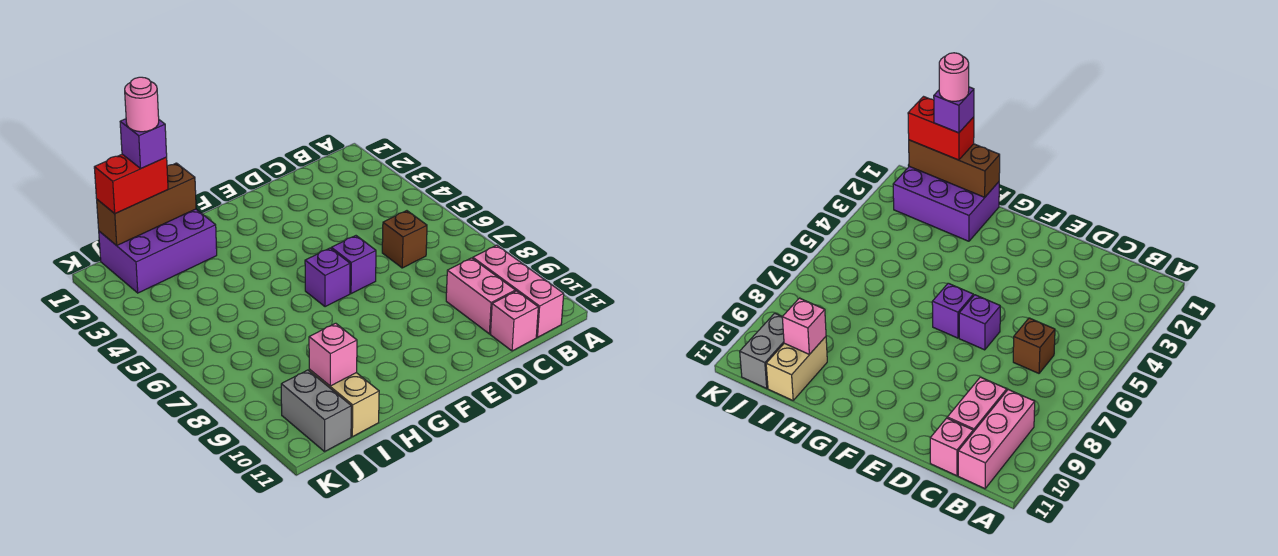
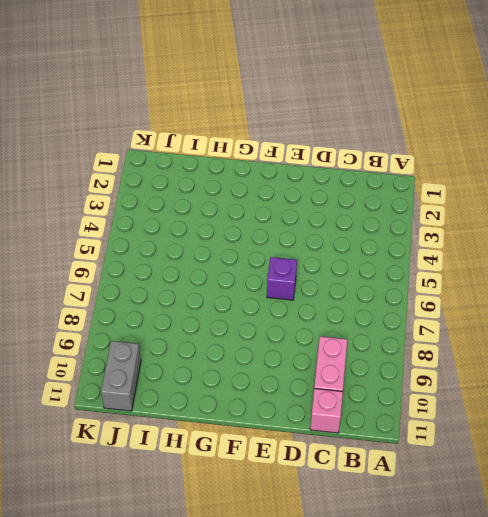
none -> pink 1x3 brick [473,245,564,337]
none -> brown 1x1 brick [382,211,427,268]
none -> purple 1x1 brick [305,248,350,307]

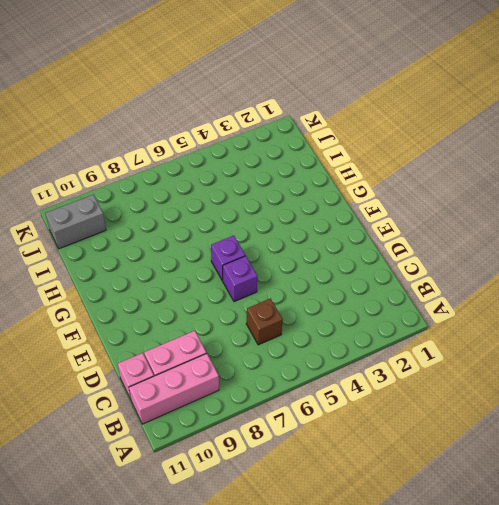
none -> purple 2x3 brick [99,209,217,293]
none -> tan 1x2 brick [309,369,379,437]
none -> brown 1x3 brick [97,163,196,246]

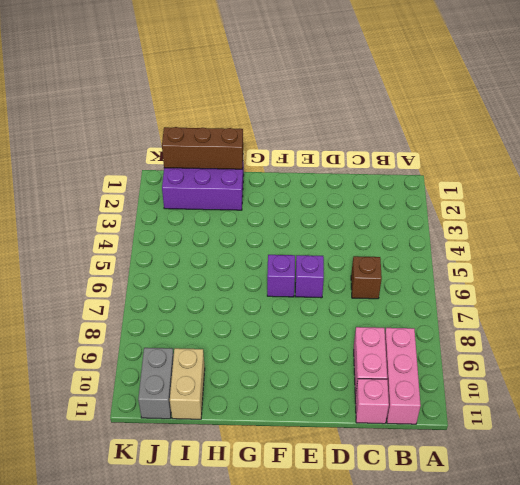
none -> pink 1x1 brick [309,323,357,386]
none -> red 1x2 brick [94,154,168,214]
none -> purple 1x1 brick [120,119,167,168]

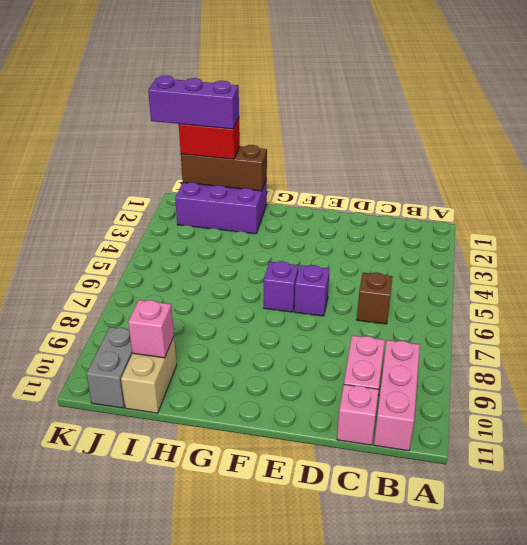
purple 1x3 brick [148,76,239,129] -> purple 1x1 brick [120,119,167,168]
none -> pink 1x1 round brick [125,77,159,132]

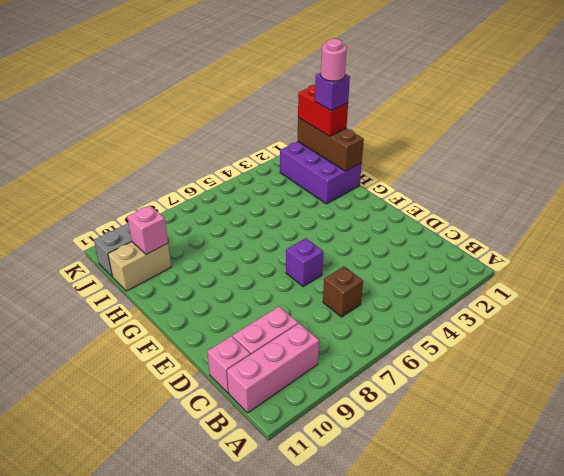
none -> purple 1x1 brick [305,248,350,307]

